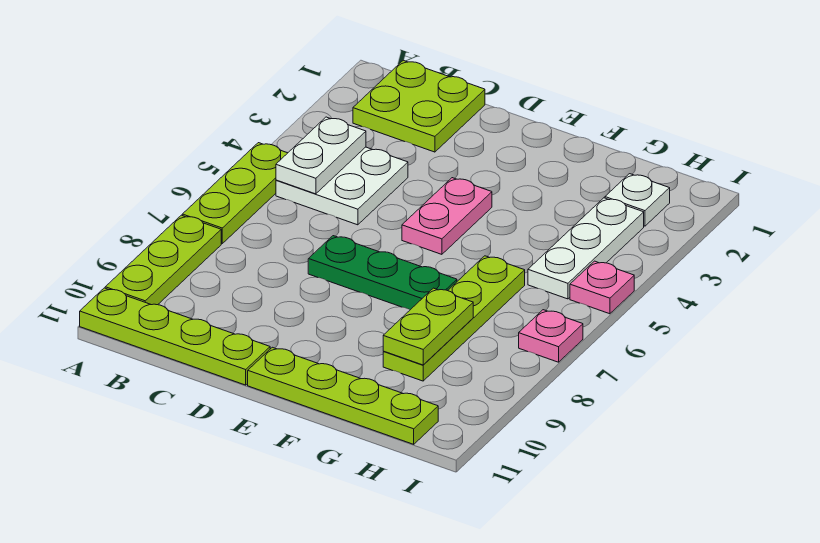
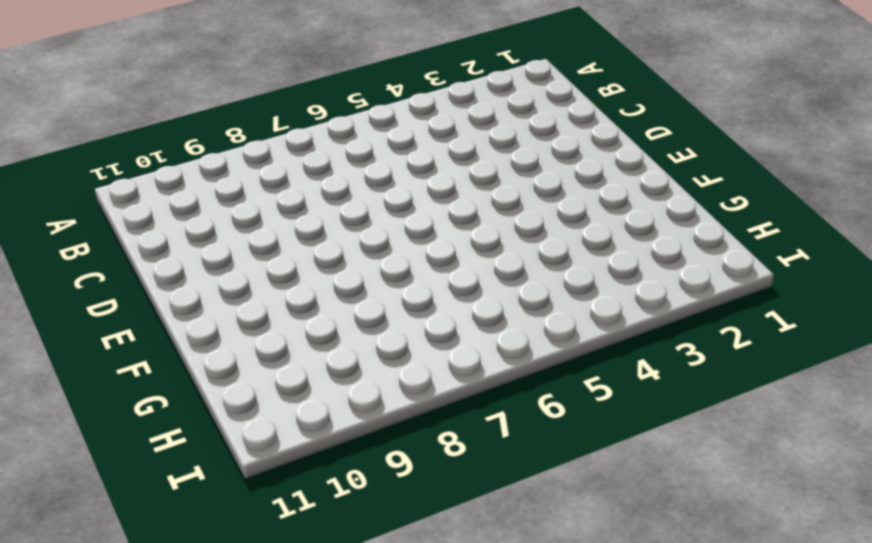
none -> lime 1x3 plate [182,143,287,243]
none -> lime 1x3 plate [105,215,221,305]
none -> lime 1x4 plate [80,288,270,385]

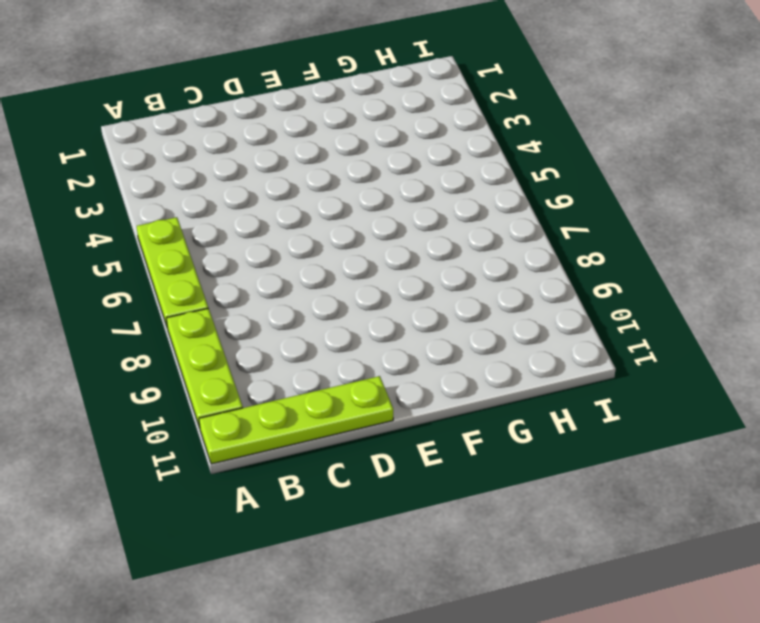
none -> lime 2x2 plate [353,60,485,152]
none -> white 2x2 plate [276,147,408,225]
none -> green 1x3 plate [308,236,457,310]

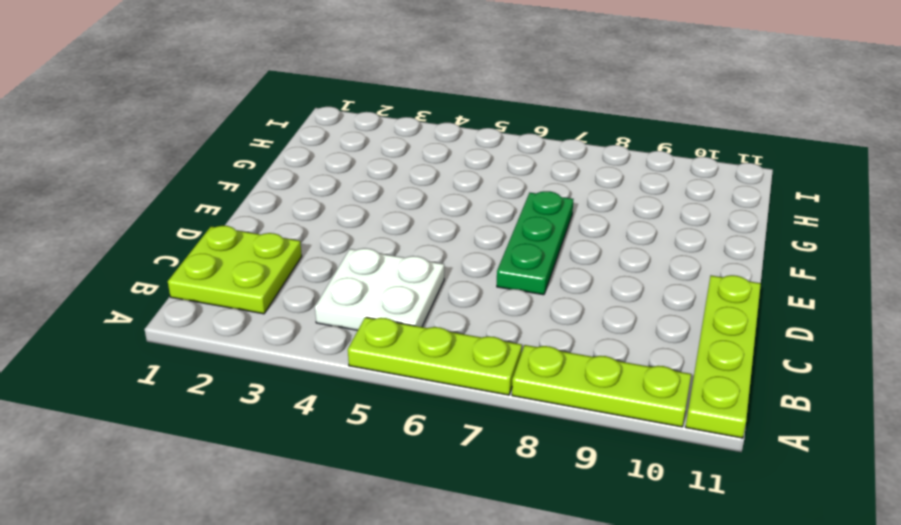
none -> pink 1x2 plate [402,178,492,254]
none -> lime 1x4 plate [248,347,438,444]
none -> lime 1x4 plate [383,256,525,381]

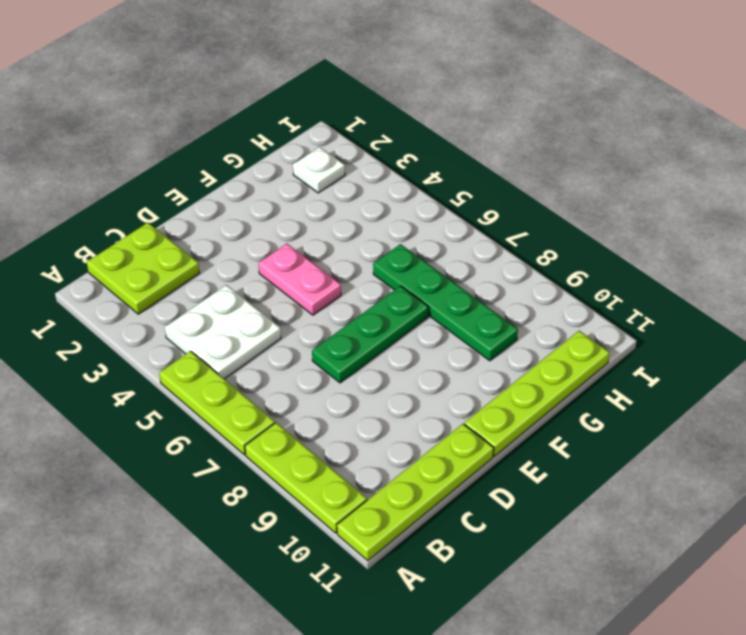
green 1x4 plate [373,244,518,361] -> lime 1x4 plate [383,256,525,381]
none -> white 1x3 plate [528,198,644,299]
none -> pink 1x1 plate [570,261,634,314]
none -> pink 1x1 plate [519,310,583,362]

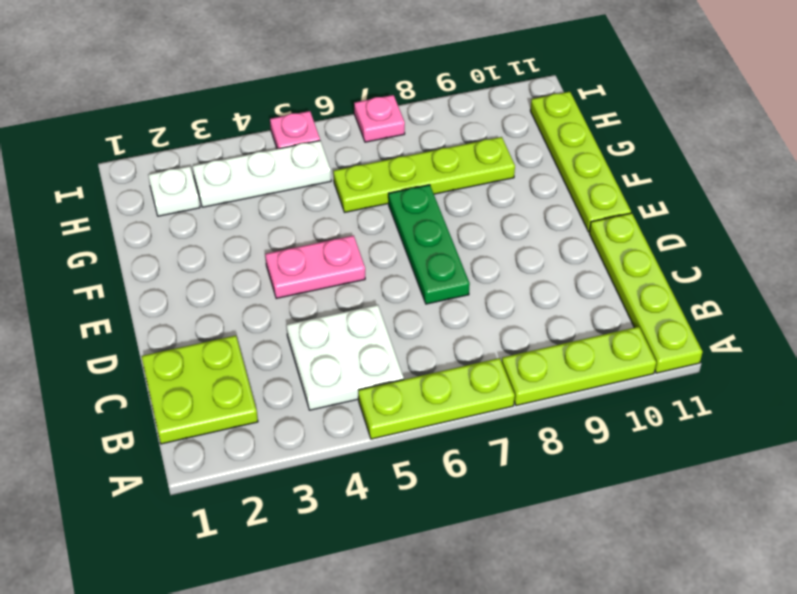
none -> white 1x2 plate [276,117,366,194]
none -> lime 1x2 plate [383,288,473,365]

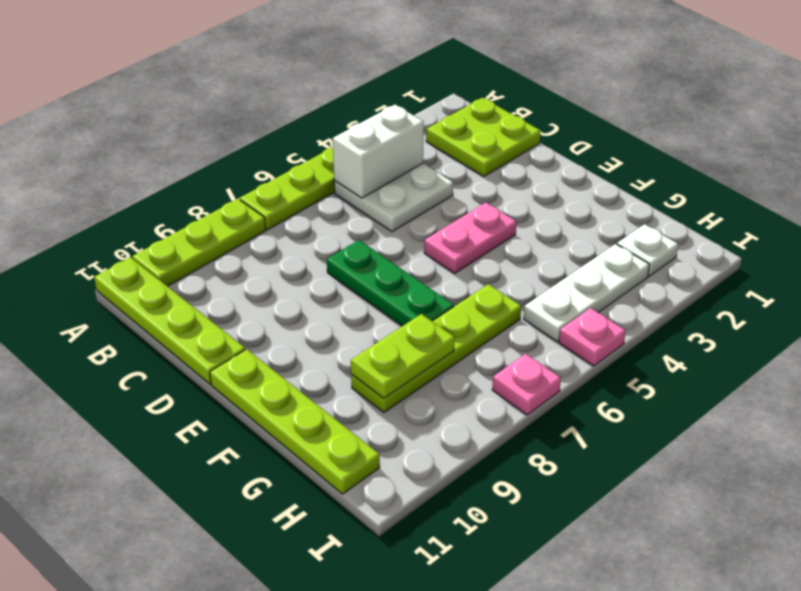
white 1x2 brick [333,105,424,198] -> white 1x2 plate [276,117,366,194]

